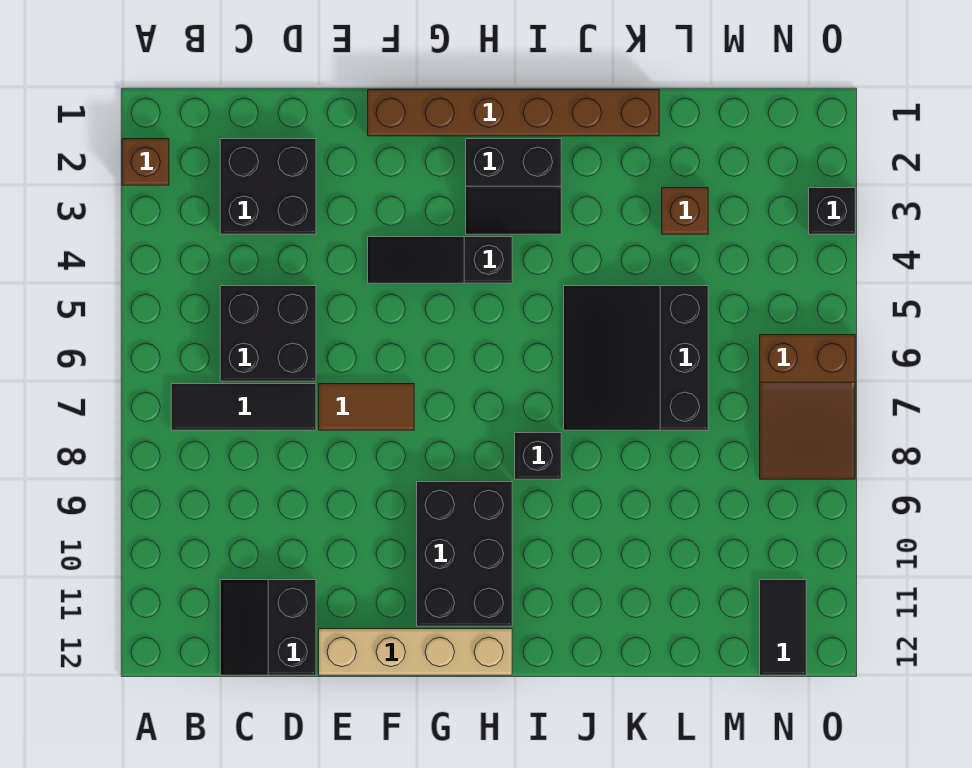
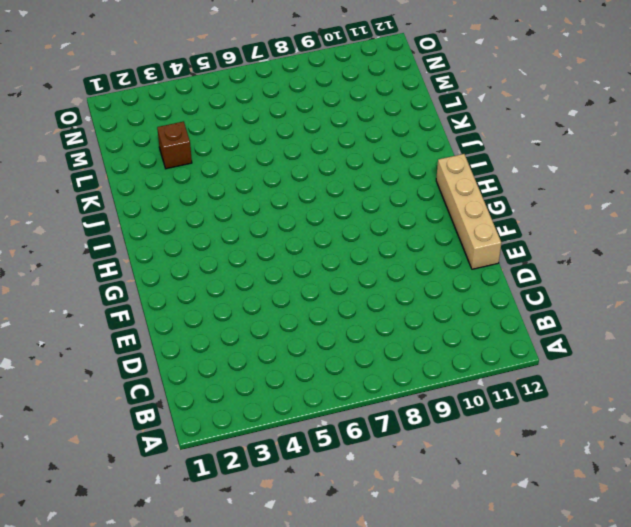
none -> brown 1x1 brick [122,139,169,185]
none -> black 1x3 tile [171,384,316,430]
none -> black 2x2 brick [220,139,316,234]

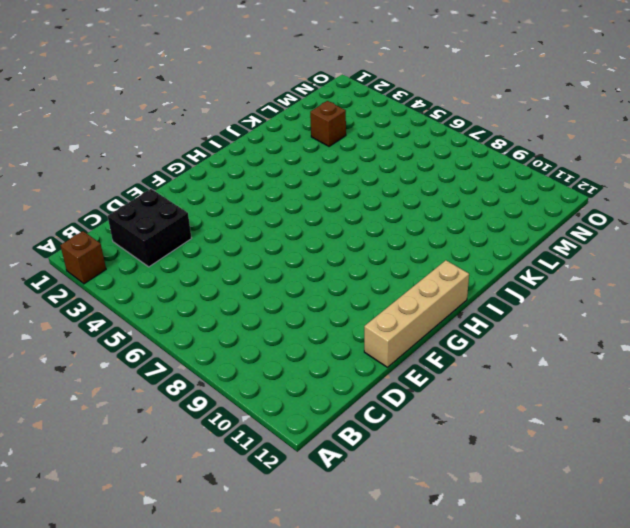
none -> black 1x3 tile [171,384,316,430]
none -> black 2x2 brick [220,286,316,381]
none -> black 2x2 slope [220,580,316,675]

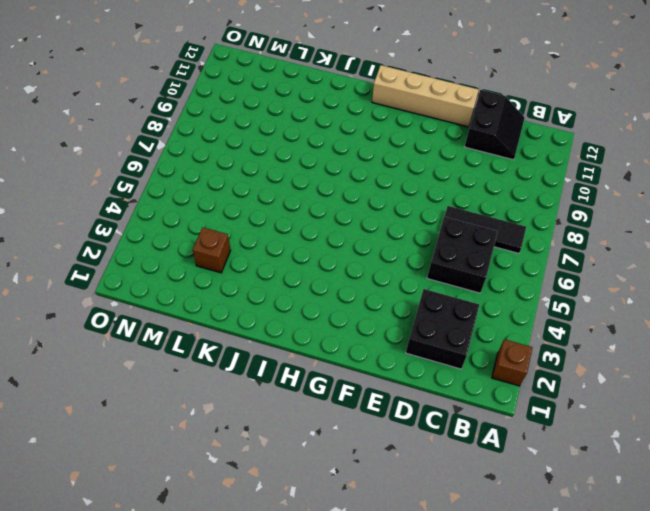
none -> brown 1x2 tile [319,384,414,430]
none -> brown 1x6 brick [368,90,659,136]
none -> black 1x3 slope [368,237,512,283]

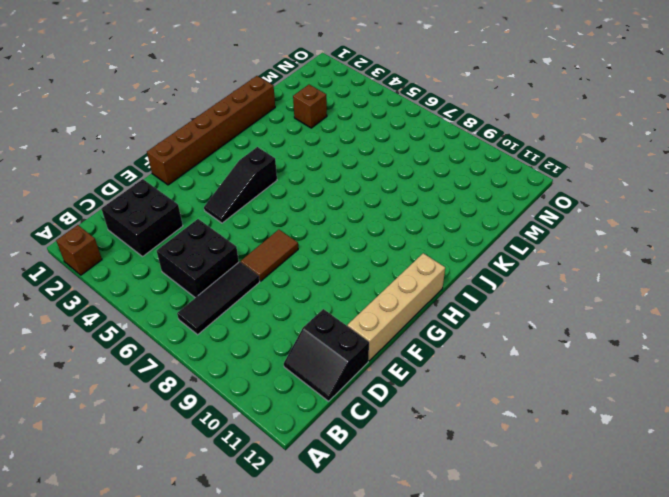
none -> black 2x3 brick [417,482,512,626]
none -> black 2x2 slope [466,139,561,234]
none -> black 1x1 brick [515,433,561,479]

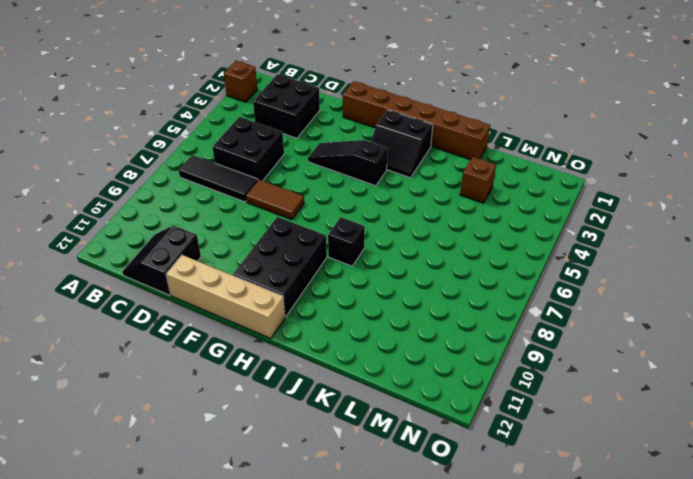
none -> black 3x3 slope [564,286,708,430]
none -> brown 2x3 slope [760,335,855,479]
none -> black 1x2 tile [760,580,806,675]

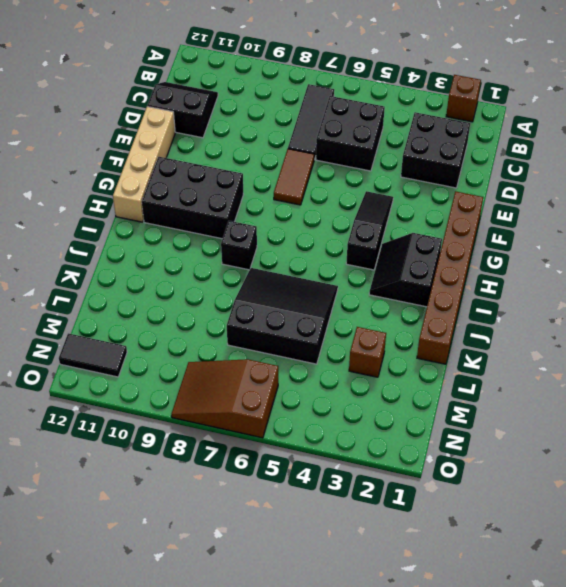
none -> black 1x1 brick [809,188,855,234]

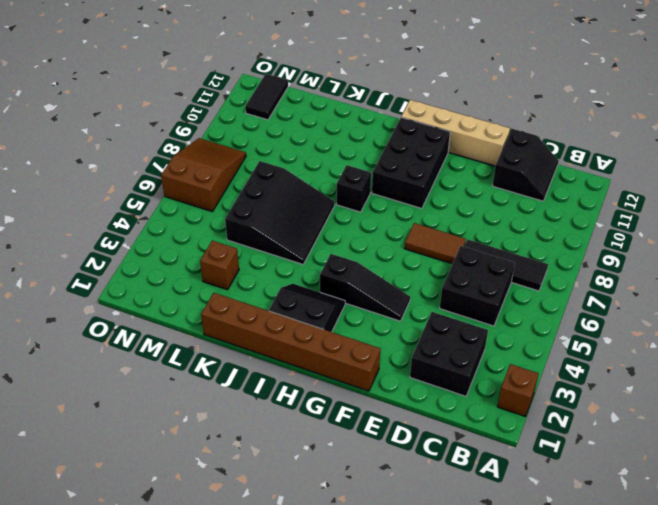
none -> black 1x1 brick [809,188,855,234]

